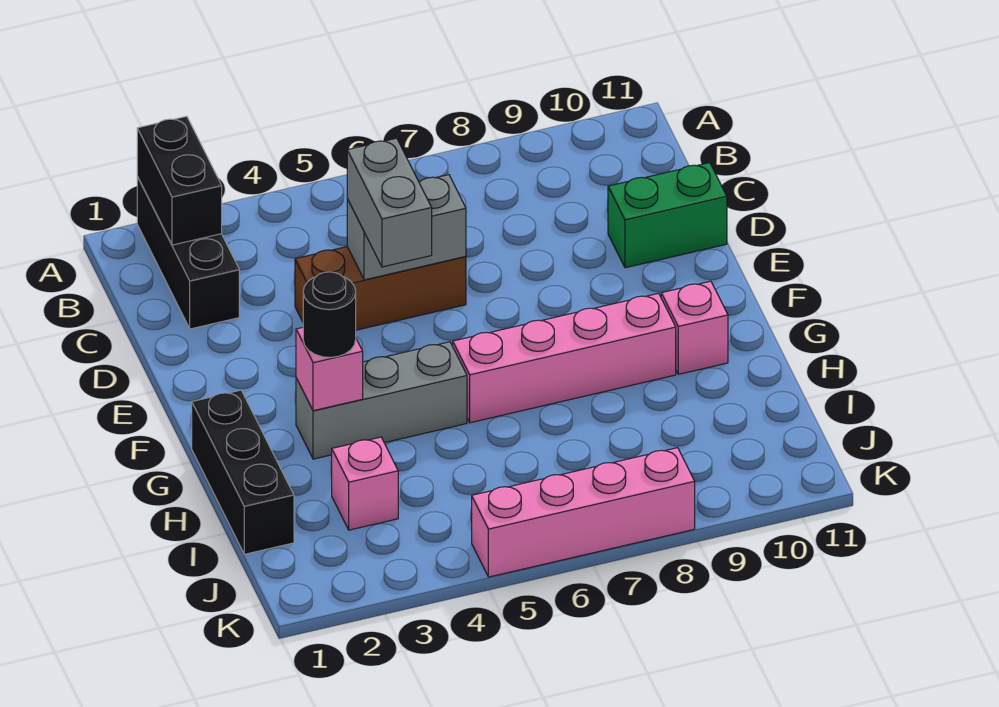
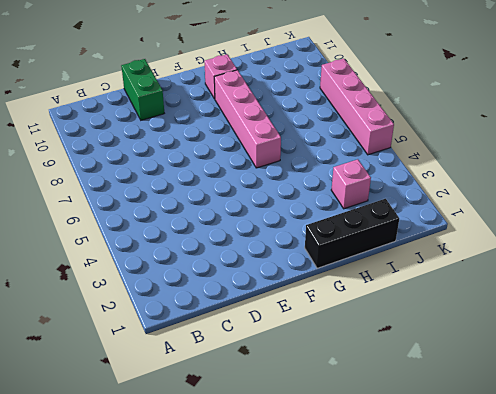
none -> black 1x3 brick [137,177,239,329]
none -> brown 1x3 brick [295,247,466,330]
none -> grey 1x3 brick [296,342,467,459]

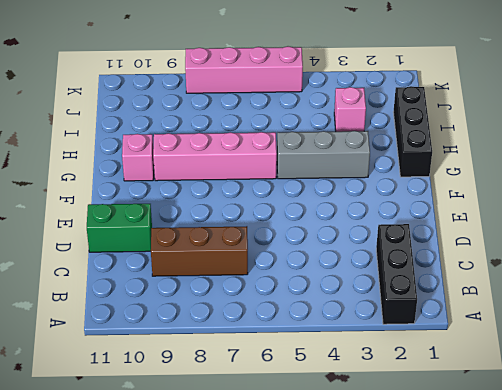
brown 1x3 brick [151,226,248,276] -> brown 1x3 brick moved to [295,247,466,330]
none -> black 1x2 brick [137,116,222,245]
none -> grey 1x2 brick [347,175,466,280]
none -> pink 1x1 brick [296,328,363,411]

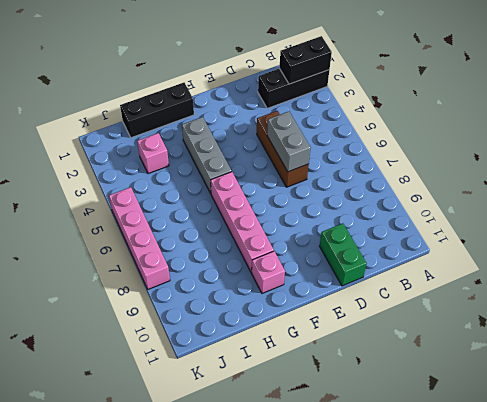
none -> pink 1x1 brick [296,328,363,411]
none -> grey 1x2 brick [347,138,432,267]
none -> black 1x1 round brick [303,272,356,358]

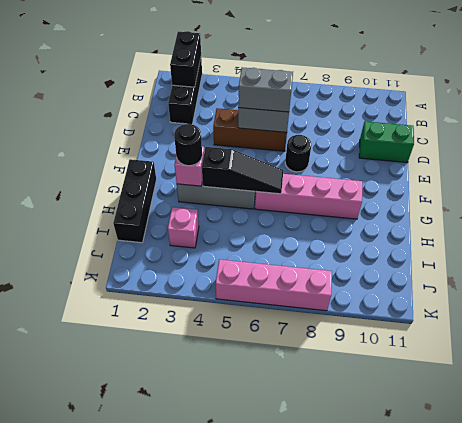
grey 1x2 brick [238,68,293,112] -> grey 1x2 brick turned to [347,138,432,267]
black 1x1 round brick [285,135,311,172] -> none
black 1x3 slope [202,147,284,194] -> none
none -> pink 1x1 brick [661,281,728,374]

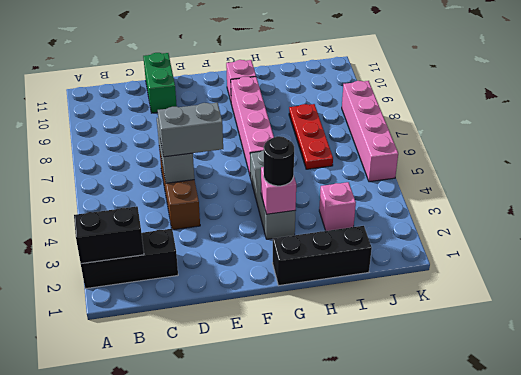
red 1x3 plate [289,104,333,169] -> none

